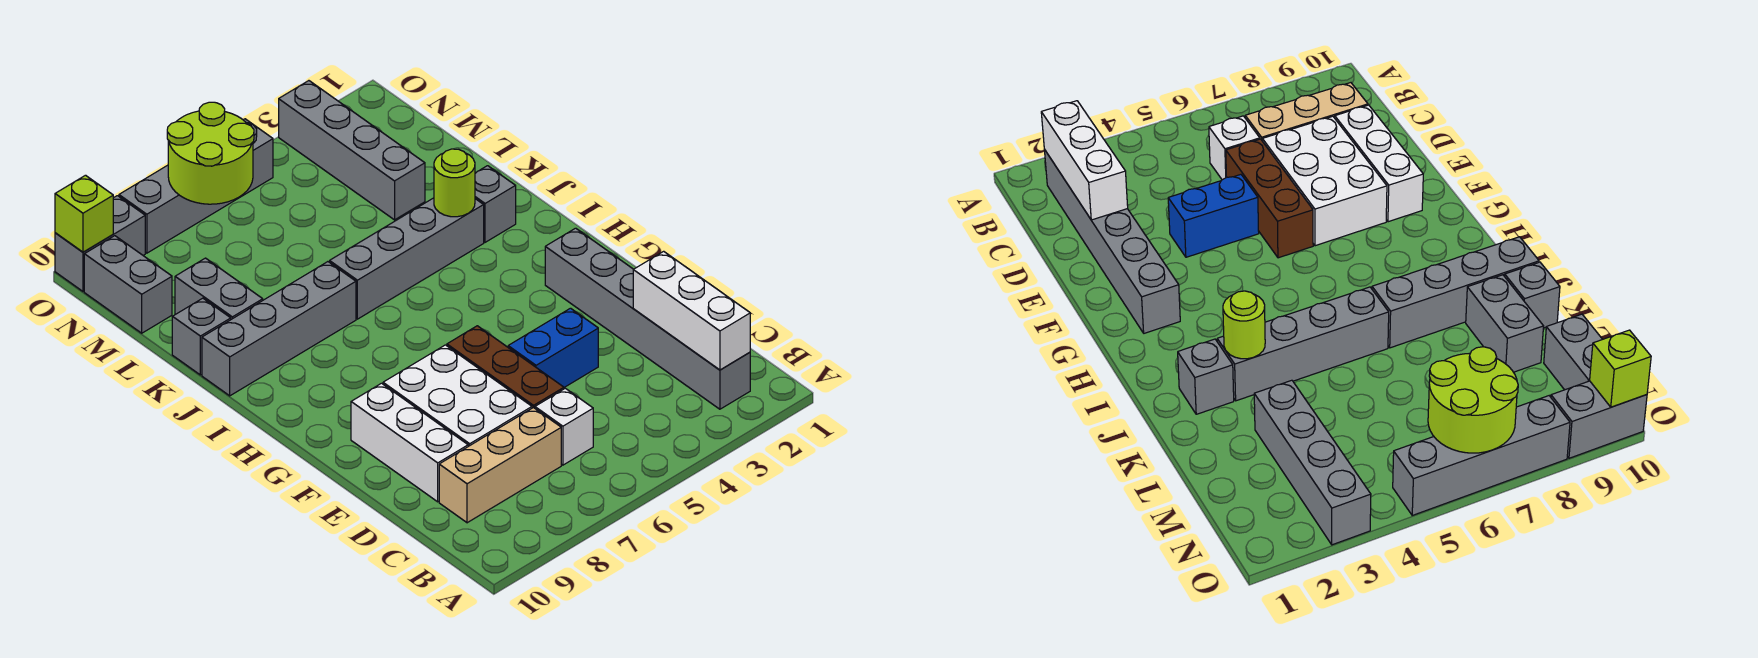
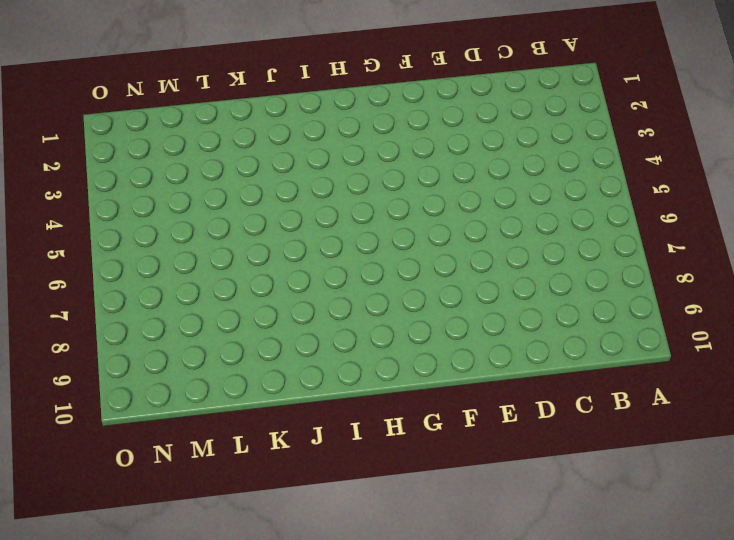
none -> grey 1x6 brick [545,228,750,409]
none -> white 1x1 brick [535,388,593,465]
none -> tan 1x3 brick [439,407,561,523]

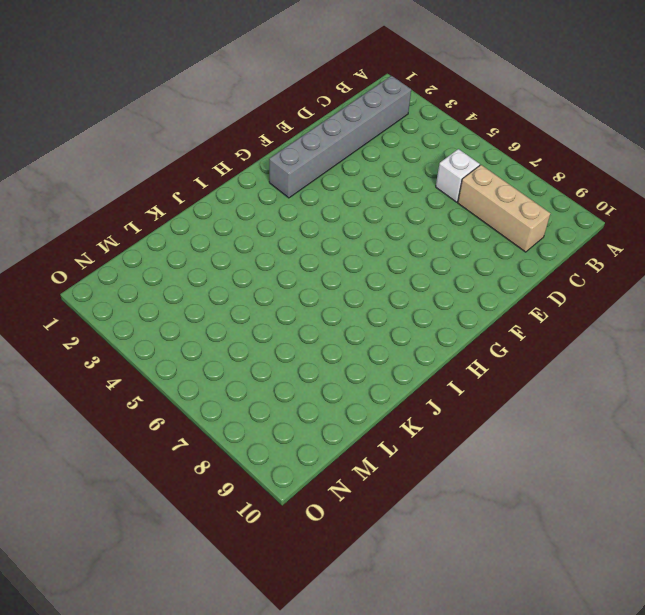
none -> brown 1x3 brick [447,326,564,408]
none -> white 2x3 brick [383,345,532,446]
none -> white 1x3 brick [351,383,468,502]

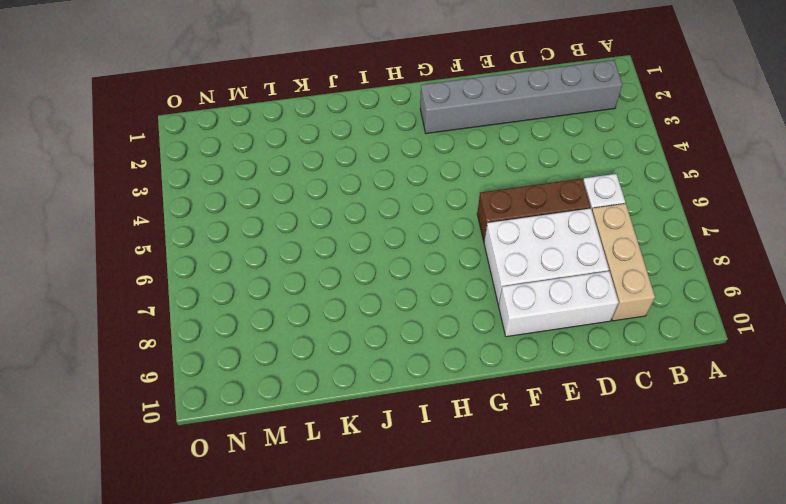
none -> blue 1x2 brick [508,308,598,387]
none -> grey 1x1 brick [475,166,516,242]
none -> grey 1x4 brick [330,198,484,319]

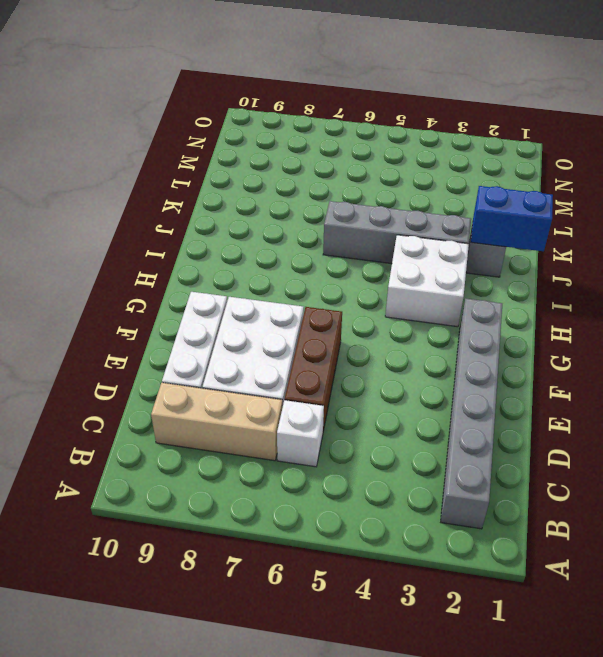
white 2x2 brick [385,235,469,327] -> none
blue 1x2 brick [471,186,553,251] -> blue 1x2 brick moved to [508,308,598,387]
none -> grey 1x4 brick [202,262,356,396]
none -> grey 1x2 brick [175,258,263,319]
none -> grey 1x1 brick [172,298,231,375]

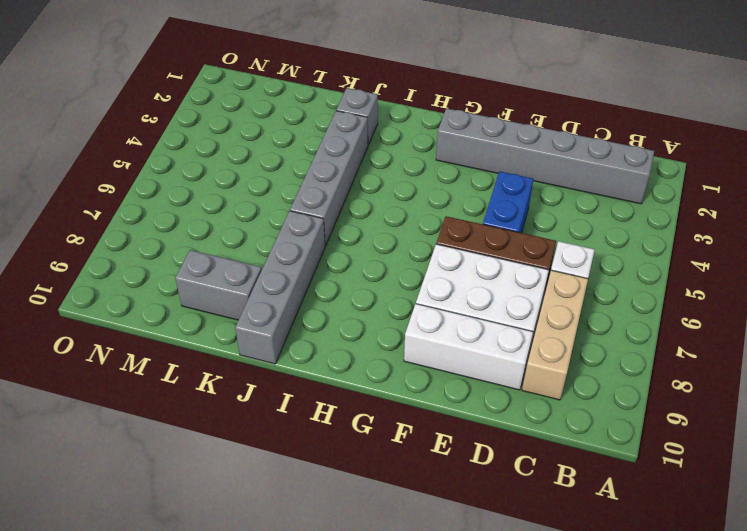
none -> grey 1x1 brick [172,298,231,375]
none -> grey 1x4 brick [279,81,425,220]
none -> grey 1x2 brick [84,236,172,333]

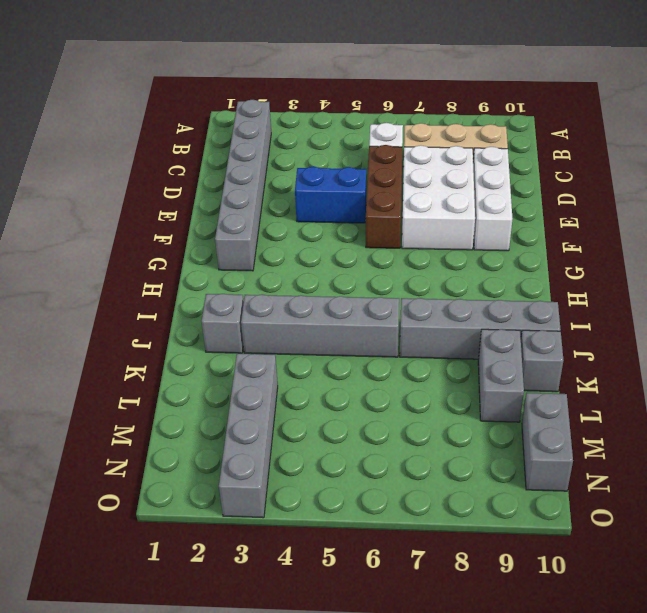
none -> grey 1x4 brick [119,119,273,253]
none -> grey 1x2 brick [55,196,145,291]
none -> white 1x3 brick [633,251,750,370]

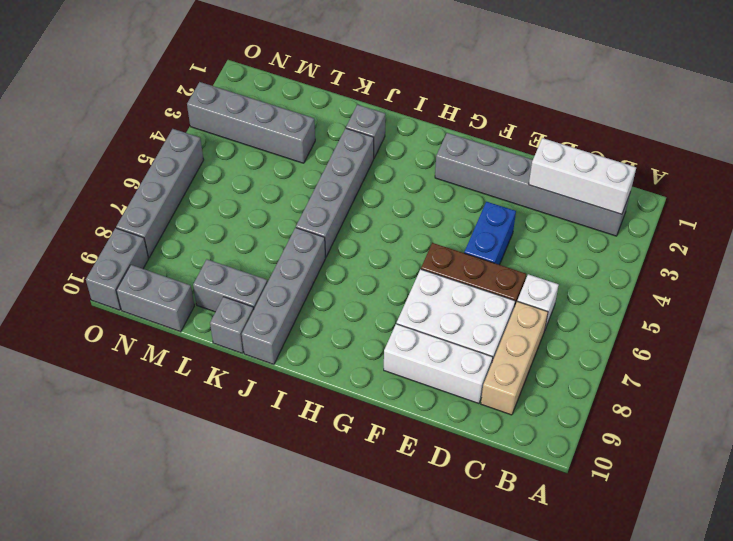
none -> lime 1x1 round brick [434,149,475,217]
none -> lime 2x2 round brick [167,102,254,204]
none -> lime 1x1 brick [55,175,113,252]

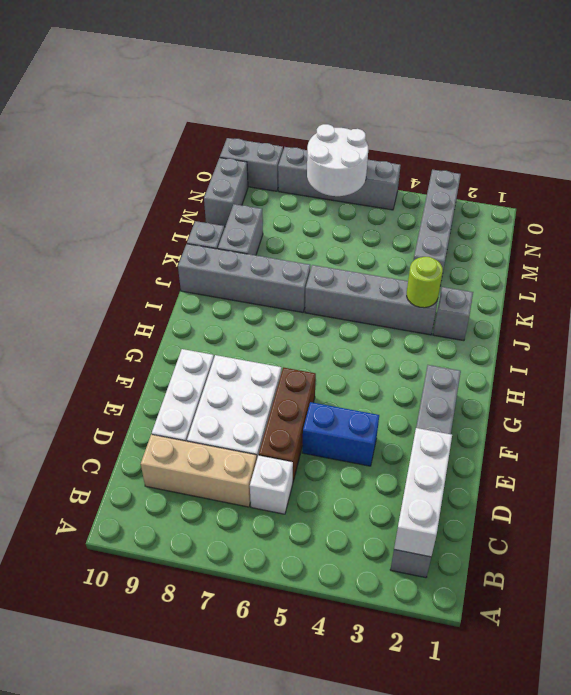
white 2x2 round brick [307,124,368,196] -> lime 2x2 round brick [167,102,254,204]
none -> lime 1x1 brick [55,175,113,252]

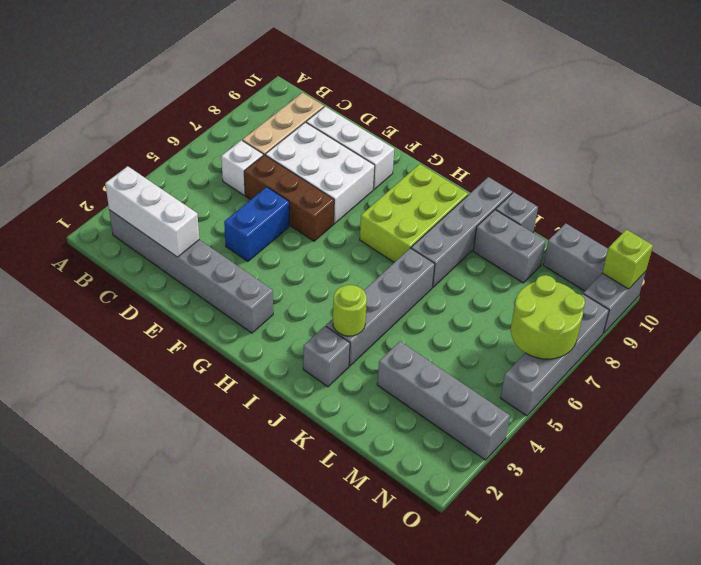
lime 2x3 brick [360,164,468,262] -> none

